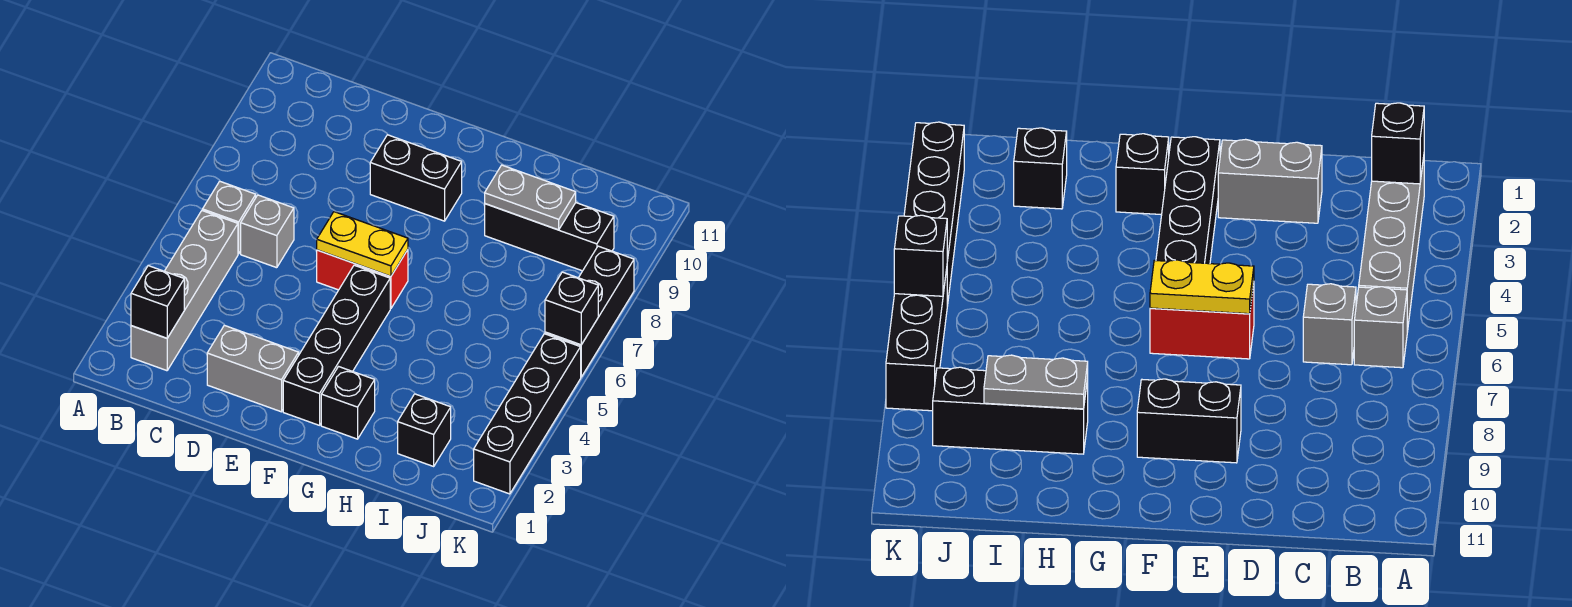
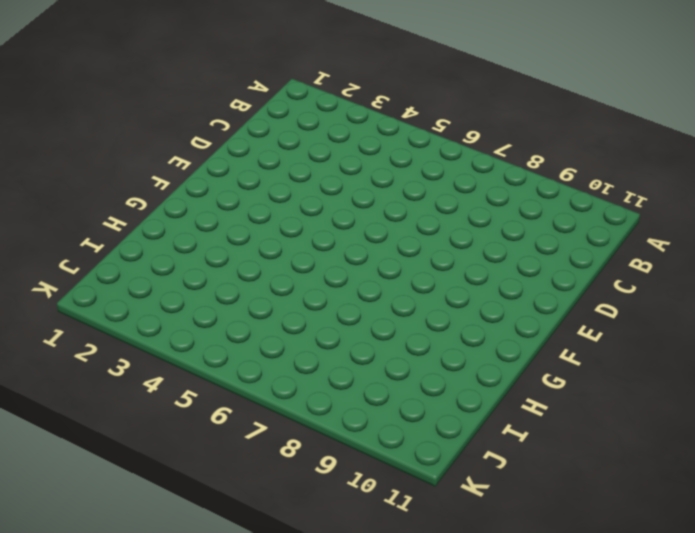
none -> grey 1x4 brick [131,211,238,371]
none -> grey 1x1 brick [203,181,256,254]
none -> grey 1x1 brick [241,195,294,268]

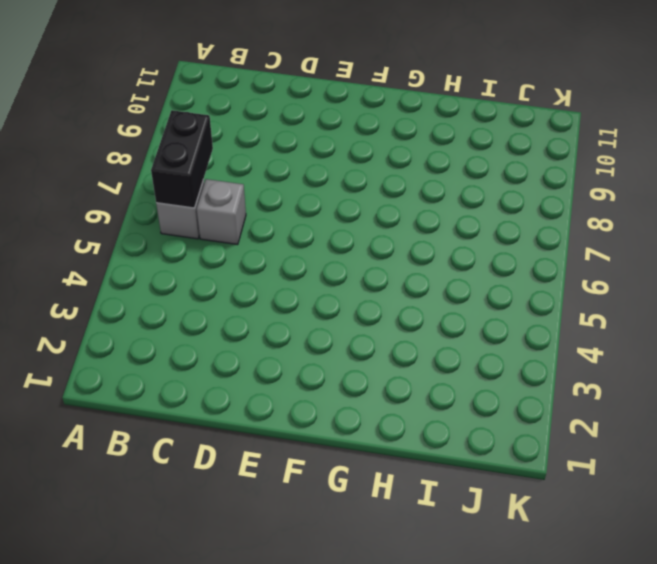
black 1x2 brick [151,110,213,208] -> black 1x2 brick turned to [370,135,462,221]
none -> grey 1x4 brick [131,211,238,371]
none -> grey 1x2 brick [207,325,299,412]
none -> red 1x2 brick [317,250,408,309]

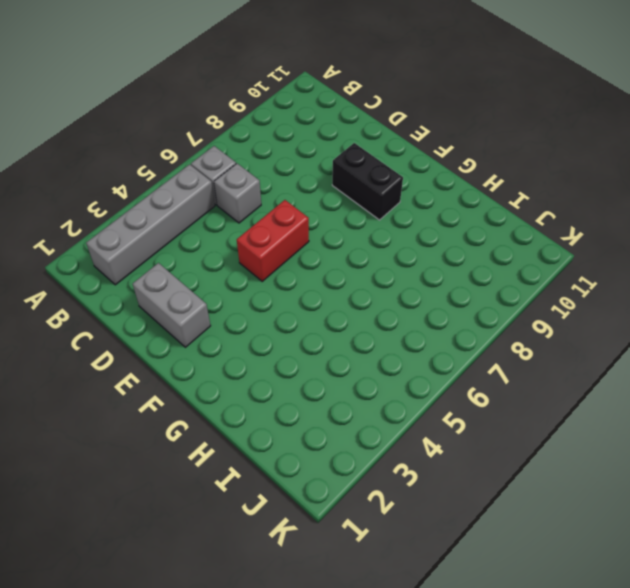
red 1x2 brick [237,200,309,281] -> red 1x2 brick turned to [317,250,408,309]
none -> black 1x4 brick [283,265,390,425]
none -> black 1x1 brick [321,367,375,439]
none -> black 1x3 brick [485,203,614,271]

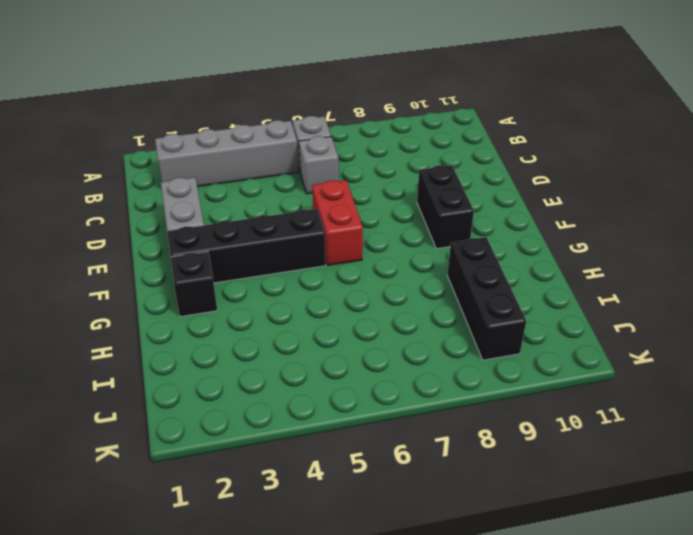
none -> black 1x1 brick [398,394,451,466]
none -> black 1x4 brick [474,334,581,494]
none -> black 1x3 brick [545,246,634,377]

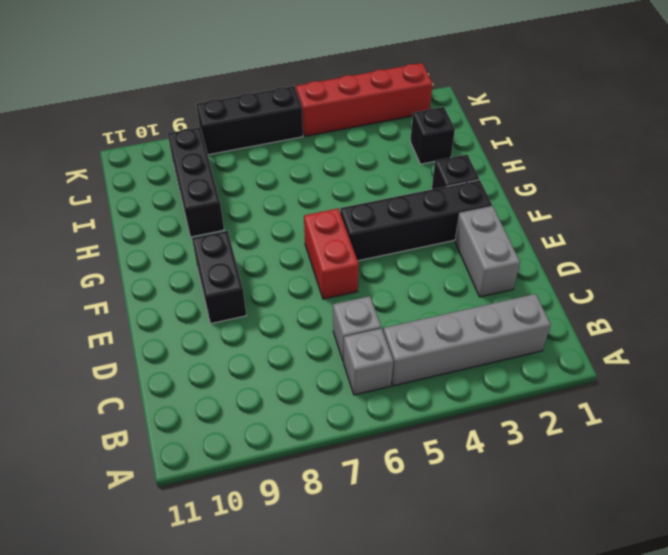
red 1x4 brick [296,63,433,136] -> black 1x4 brick [474,334,581,494]
none -> black 1x1 brick [131,266,184,338]
none -> yellow 1x2 plate [317,212,408,276]
none -> grey 1x2 plate [485,165,576,230]

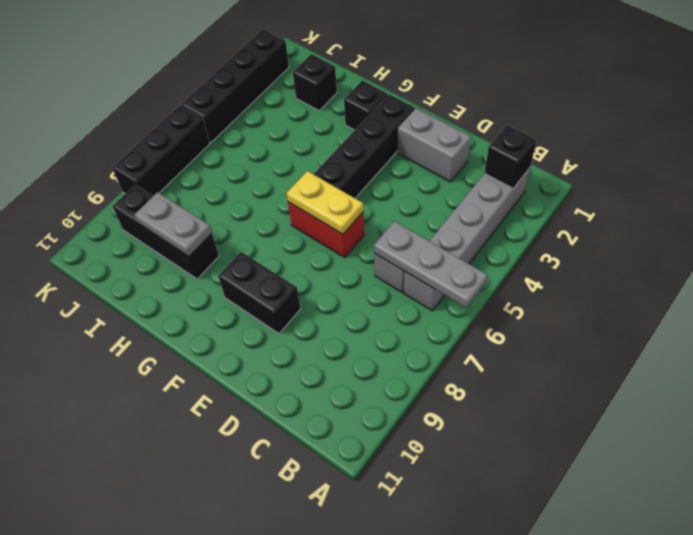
grey 1x3 plate [374,221,488,308] -> none
none -> black 1x1 brick [545,272,598,345]

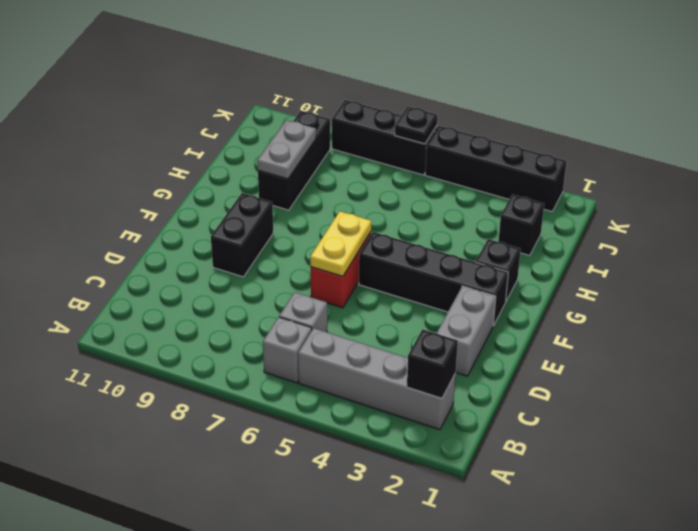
black 1x1 plate [395,106,437,144] -> black 1x1 brick [545,272,598,345]

